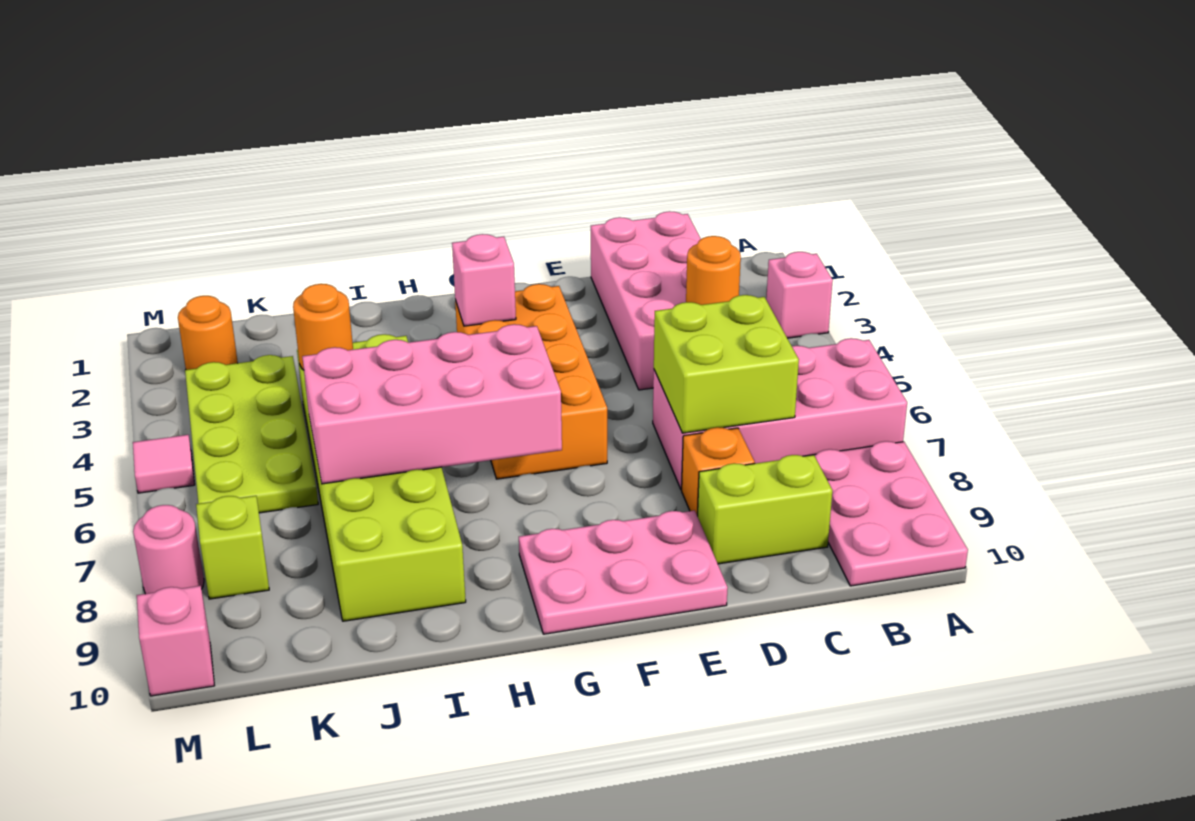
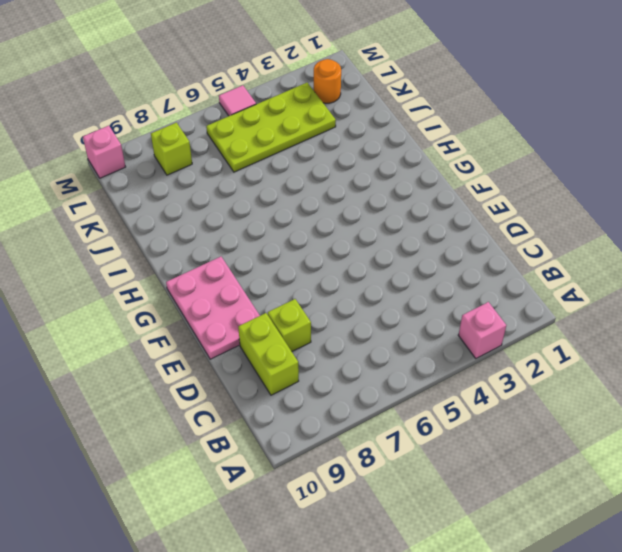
lime 1x1 brick [268,299,311,351] -> orange 1x1 brick [682,427,755,516]
none -> pink 2x4 brick [653,338,907,490]
none -> pink 2x3 plate [808,441,968,586]
none -> pink 2x4 brick [591,211,701,390]

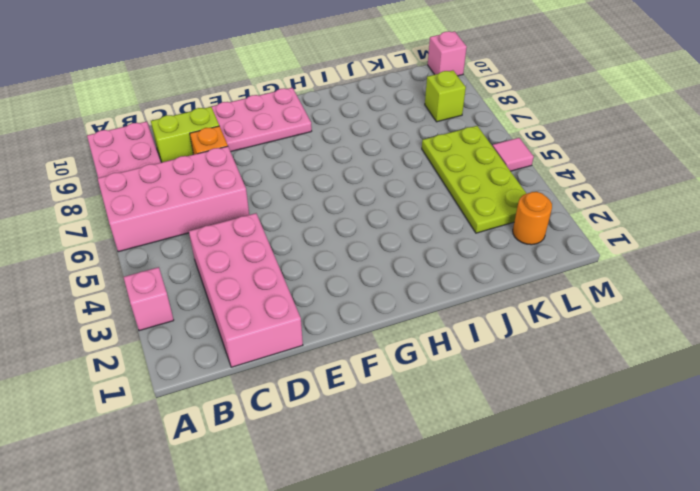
none -> orange 2x4 brick [455,284,607,479]
none -> lime 2x6 brick [297,334,466,621]
none -> pink 1x1 round brick [133,505,204,594]

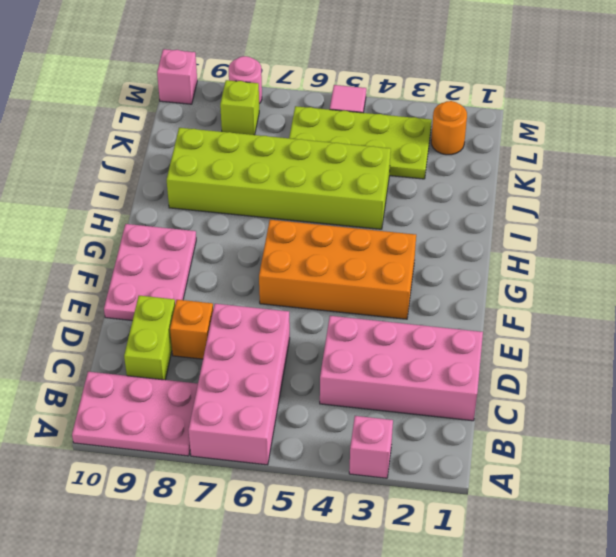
none -> orange 1x1 round brick [686,236,741,305]
none -> lime 2x2 brick [654,295,799,433]
none -> pink 1x1 brick [452,234,516,326]

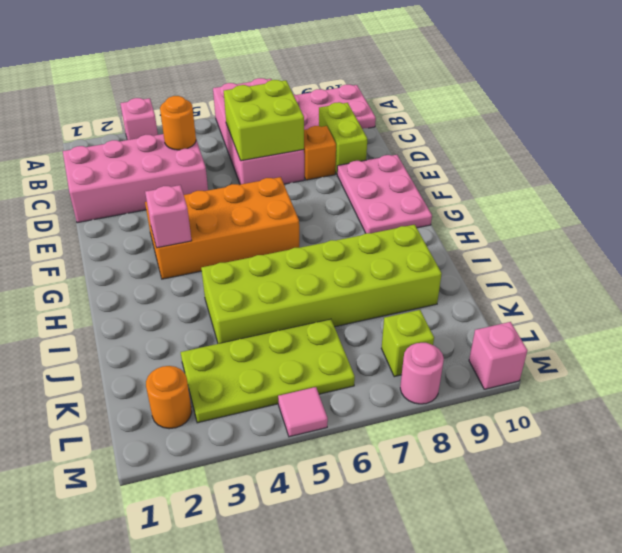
none -> pink 2x4 brick [302,324,562,484]
none -> orange 1x1 round brick [293,284,353,370]

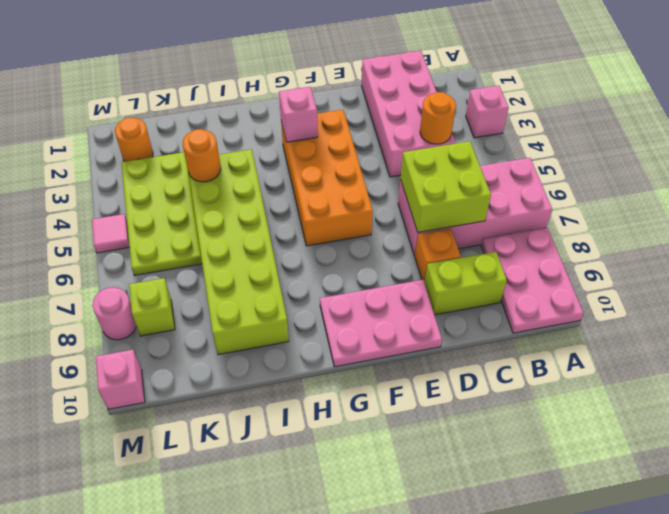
none -> pink 2x4 brick [302,324,562,484]

